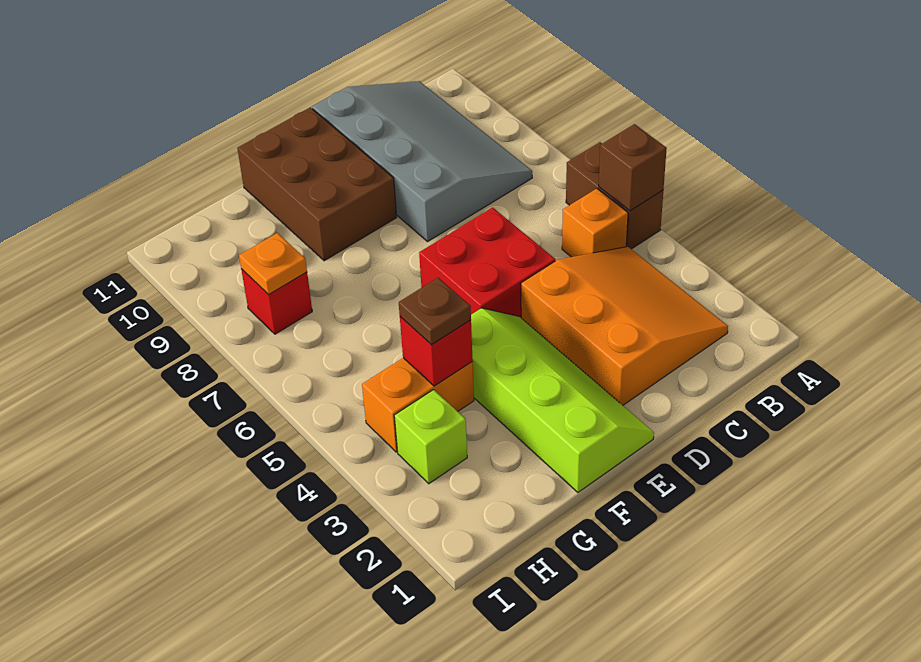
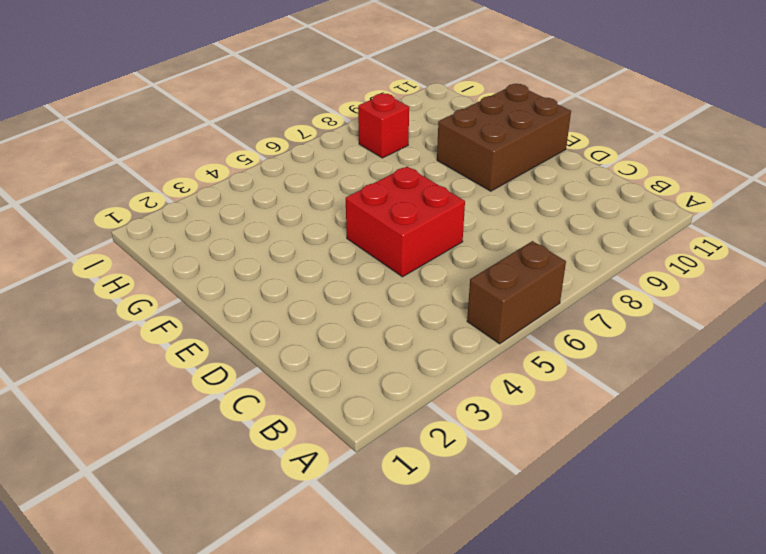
none -> orange 3x3 slope [521,247,728,405]
none -> orange 1x1 brick [562,189,628,257]
none -> grey 3x4 slope [312,81,532,241]

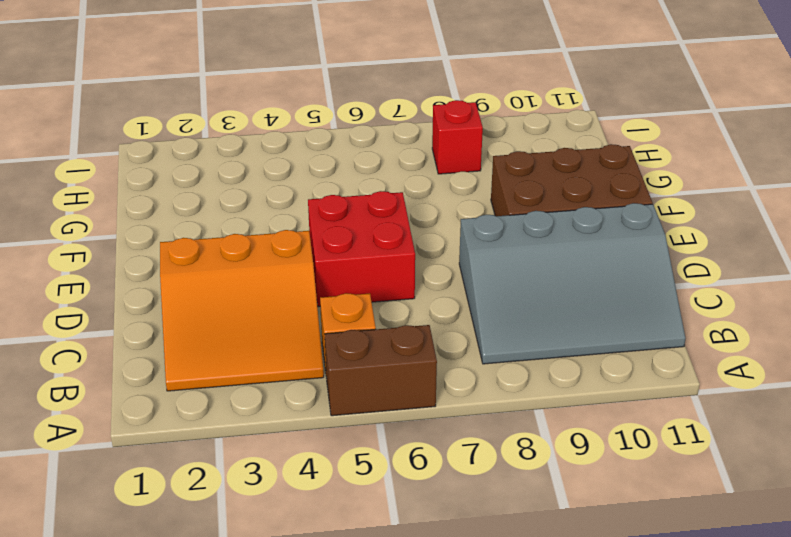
none -> lime 2x4 slope [471,308,654,492]
none -> orange 1x2 brick [362,358,474,452]
none -> lime 1x1 brick [394,390,467,484]

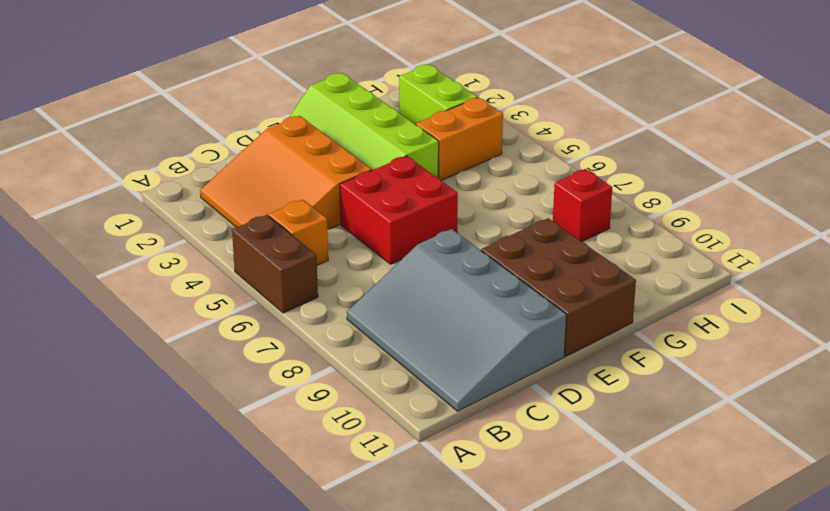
lime 1x2 brick [399,65,477,125] -> lime 1x1 brick [394,390,467,484]
none -> brown 1x1 brick [599,124,667,211]
none -> red 1x1 brick [400,317,473,386]
none -> orange 1x1 plate [239,233,307,295]

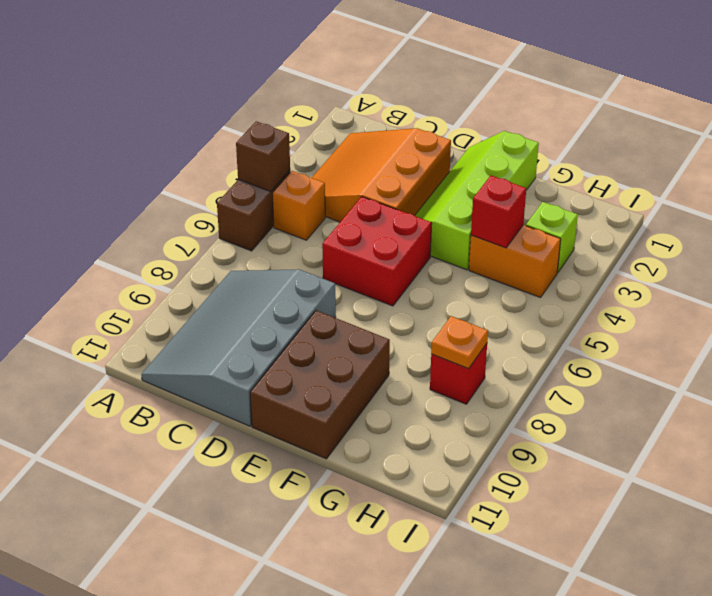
none -> brown 1x1 plate [399,278,471,345]

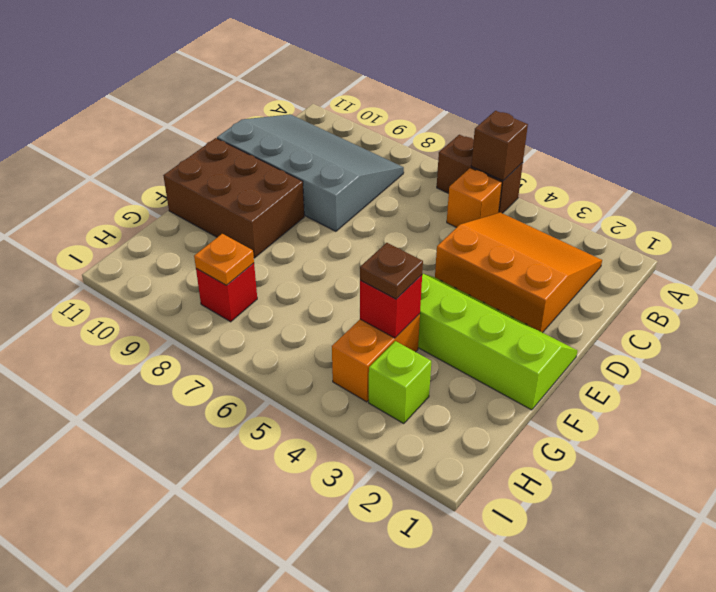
none -> red 2x2 brick [419,208,555,317]

